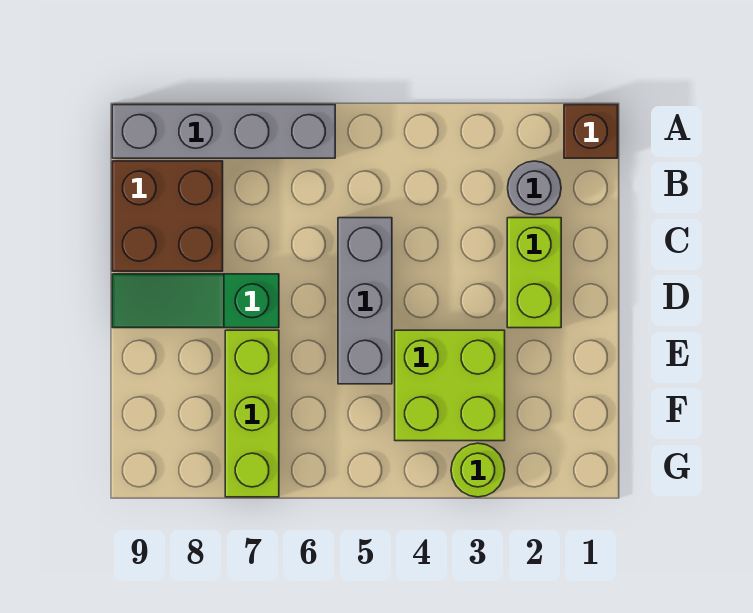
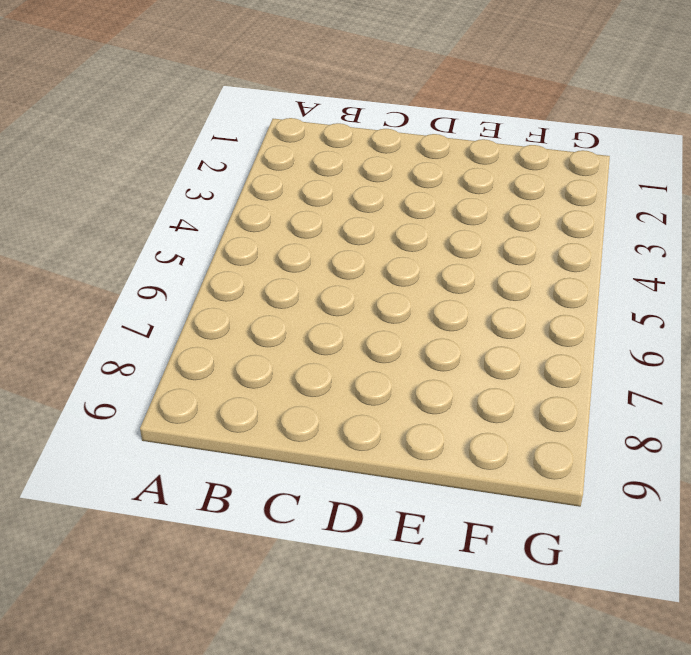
none -> brown 1x1 brick [564,105,618,158]
none -> grey 1x4 brick [112,105,335,158]

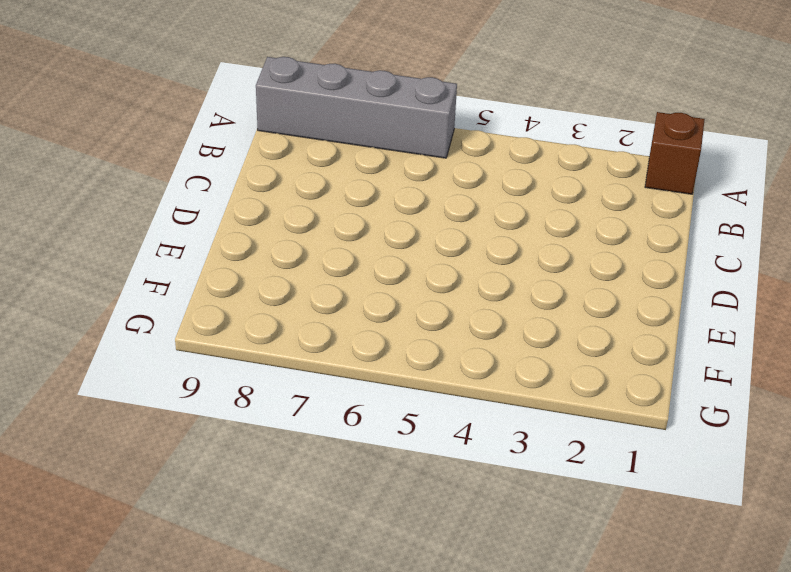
none -> grey 1x1 round brick [508,161,561,215]
none -> brown 2x2 brick [112,161,223,271]

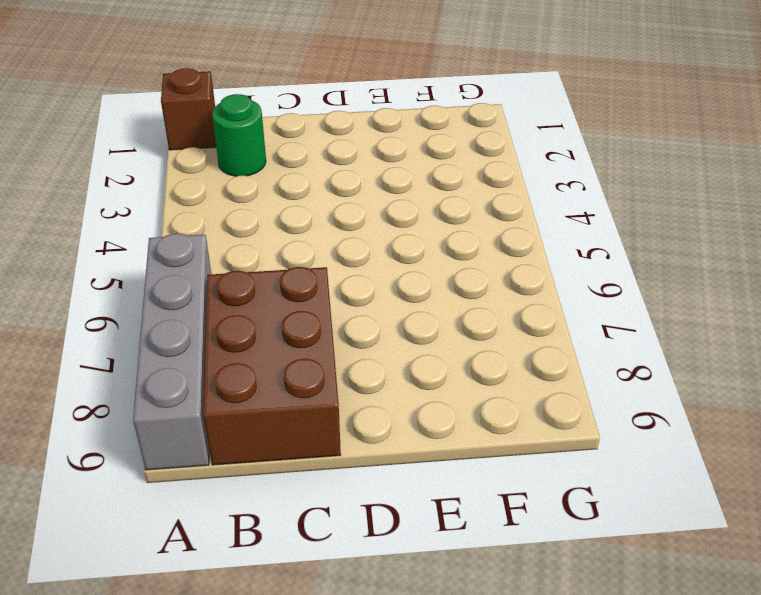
green 1x1 round brick [212,94,266,176] -> grey 1x1 round brick [508,161,561,215]
brown 2x3 brick [203,267,341,465] -> brown 2x2 brick [112,161,223,271]
none -> lime 1x2 brick [507,218,561,328]
none -> grey 1x3 brick [338,218,392,384]

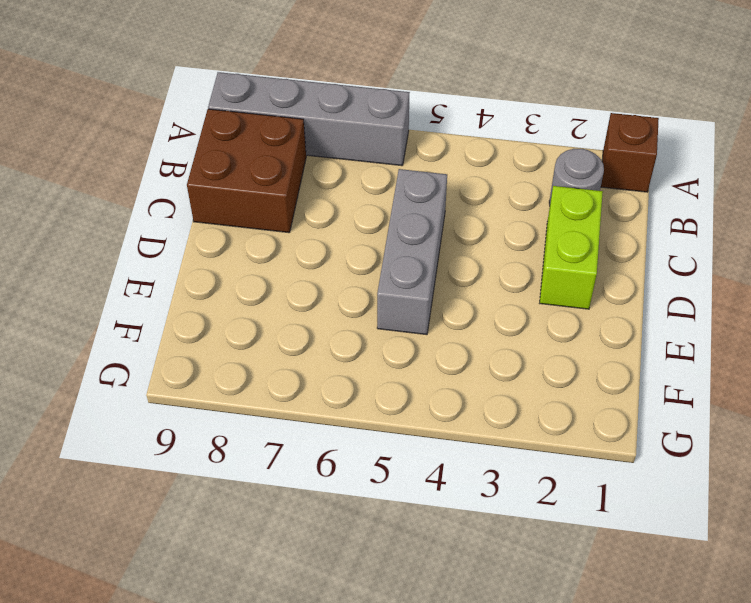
none -> green 1x3 slope [112,274,279,328]
none -> lime 2x2 brick [395,330,505,441]

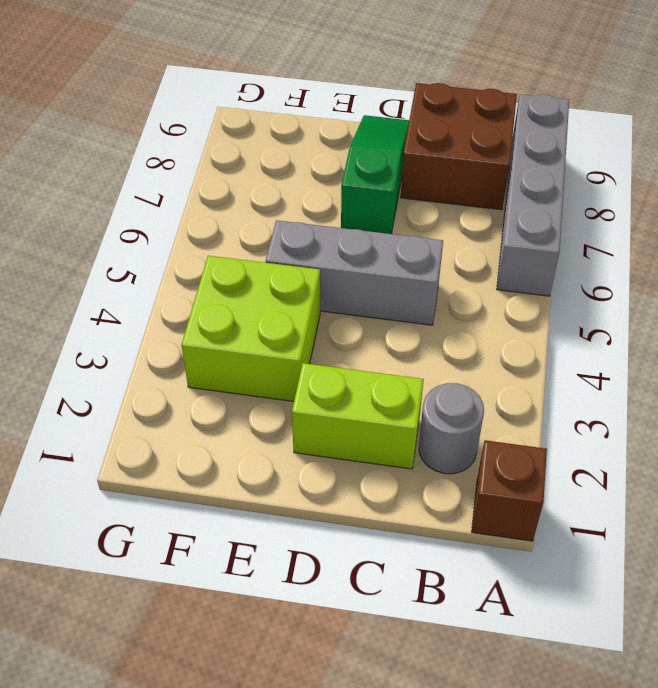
none -> lime 1x3 brick [225,330,279,497]
none -> lime 1x1 round brick [451,443,505,497]

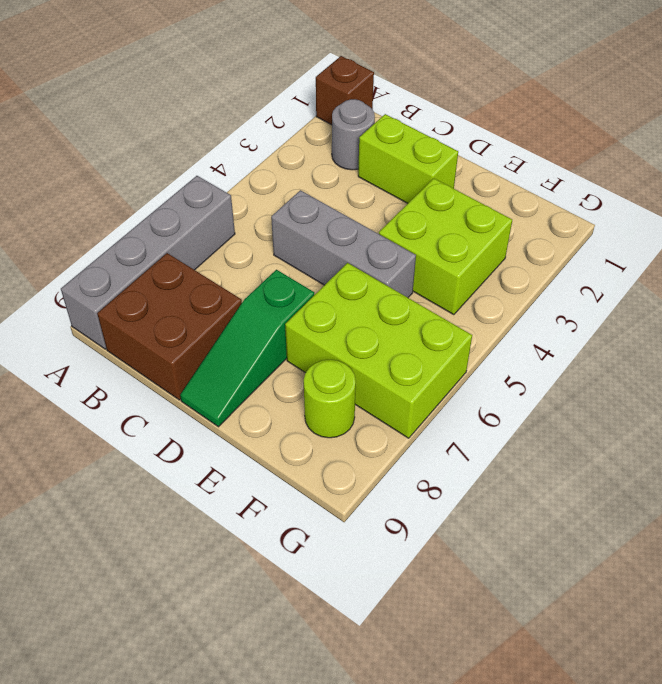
lime 2x3 brick [285,263,472,438] -> lime 1x3 brick [225,330,279,497]
lime 1x1 round brick [304,360,356,438] -> lime 1x1 round brick moved to [451,443,505,497]

